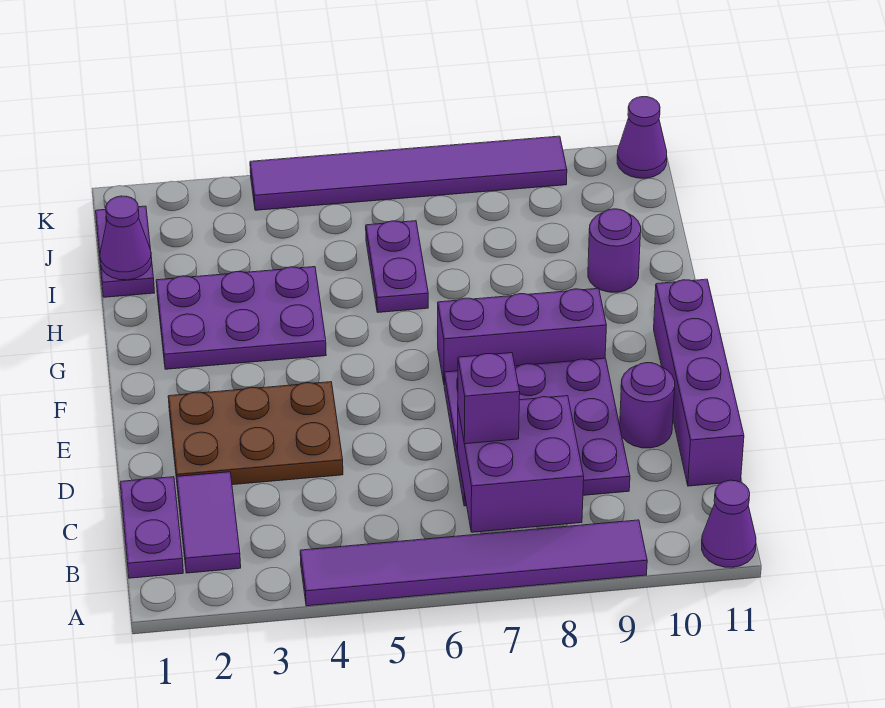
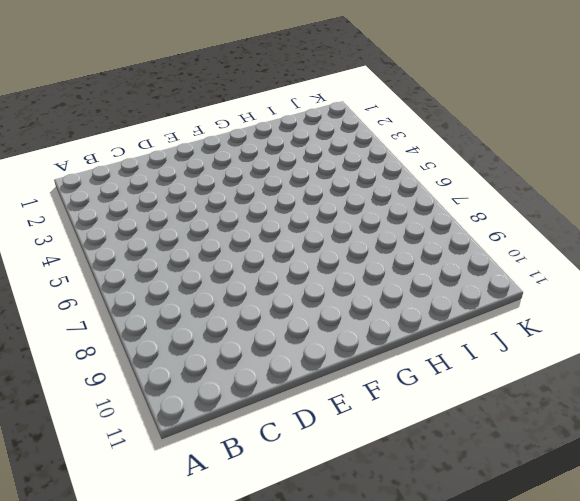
none -> purple 1x6 tile [300,520,647,606]
none -> purple 1x1 cone [702,480,756,567]
none -> purple 1x2 plate [120,477,183,578]

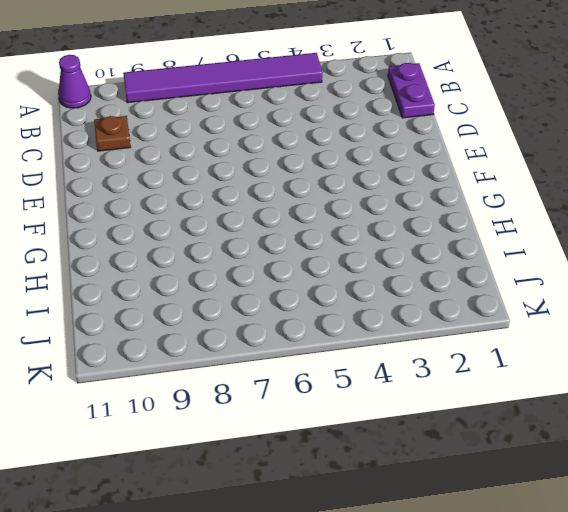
brown 1x1 plate [94,116,130,151] -> none
none -> purple 1x2 tile [177,472,241,573]
none -> purple 3x3 plate [444,358,630,506]
none -> purple 1x4 brick [654,279,744,486]

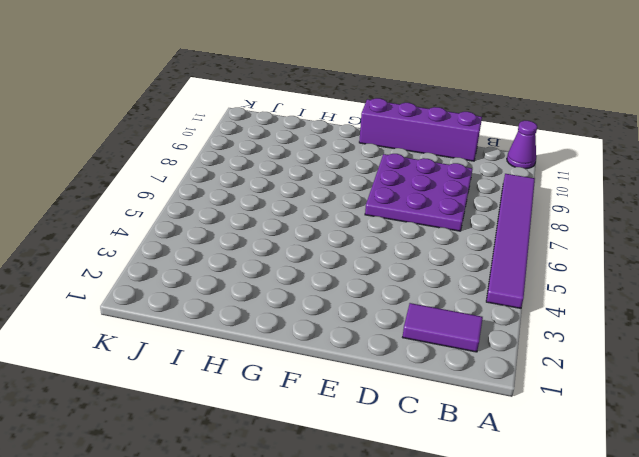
none -> purple 1x2 plate [120,477,183,578]
none -> brown 2x3 plate [168,382,343,489]
none -> purple 1x1 round brick [620,363,675,448]

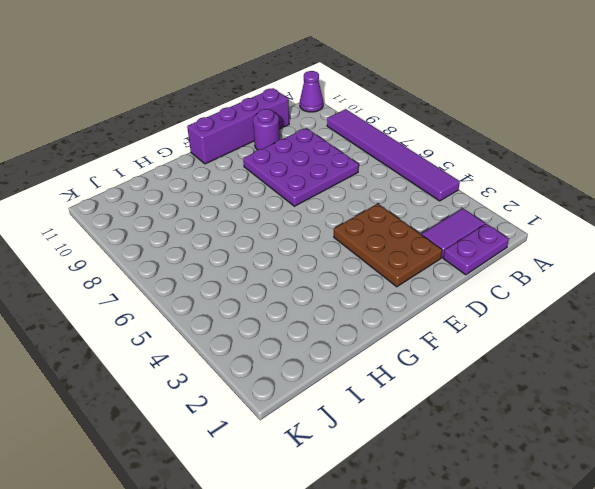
none -> purple 1x3 brick [438,288,606,383]
none -> purple 2x3 plate [156,267,326,369]
none -> purple 1x2 plate [366,221,428,312]

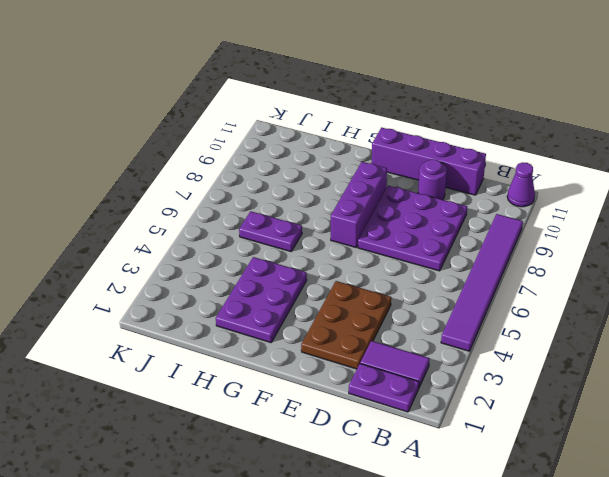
none -> purple 1x1 round brick [588,209,641,292]
none -> purple 1x2 plate [96,206,155,297]
none -> purple 1x6 tile [250,136,567,210]

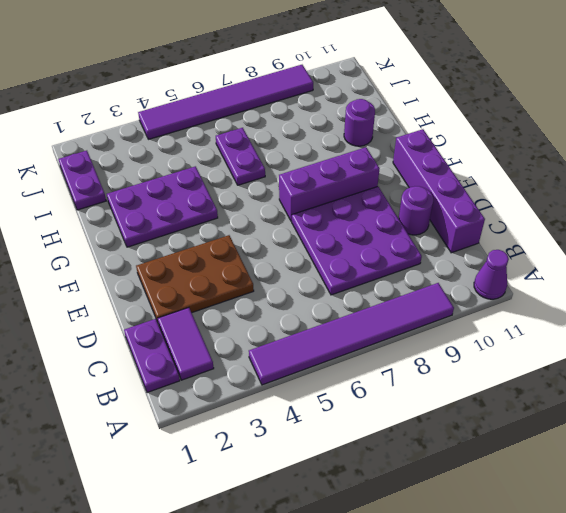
none -> purple 1x1 cone [617,97,667,178]
none -> purple 2x2 brick [458,396,584,532]
none -> purple 1x1 cone [100,196,152,280]

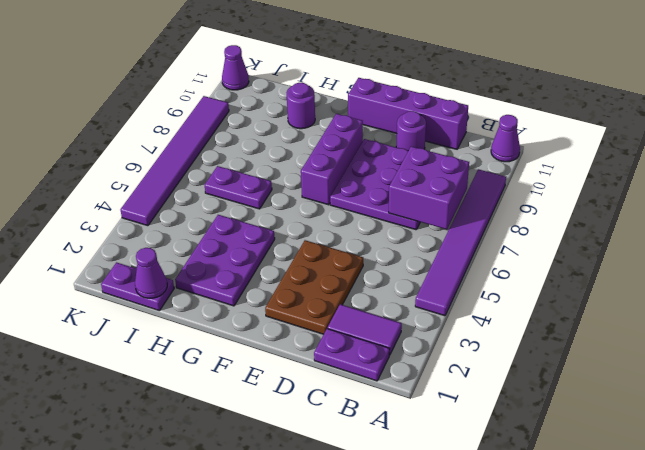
none -> purple 1x1 brick [458,353,520,444]

